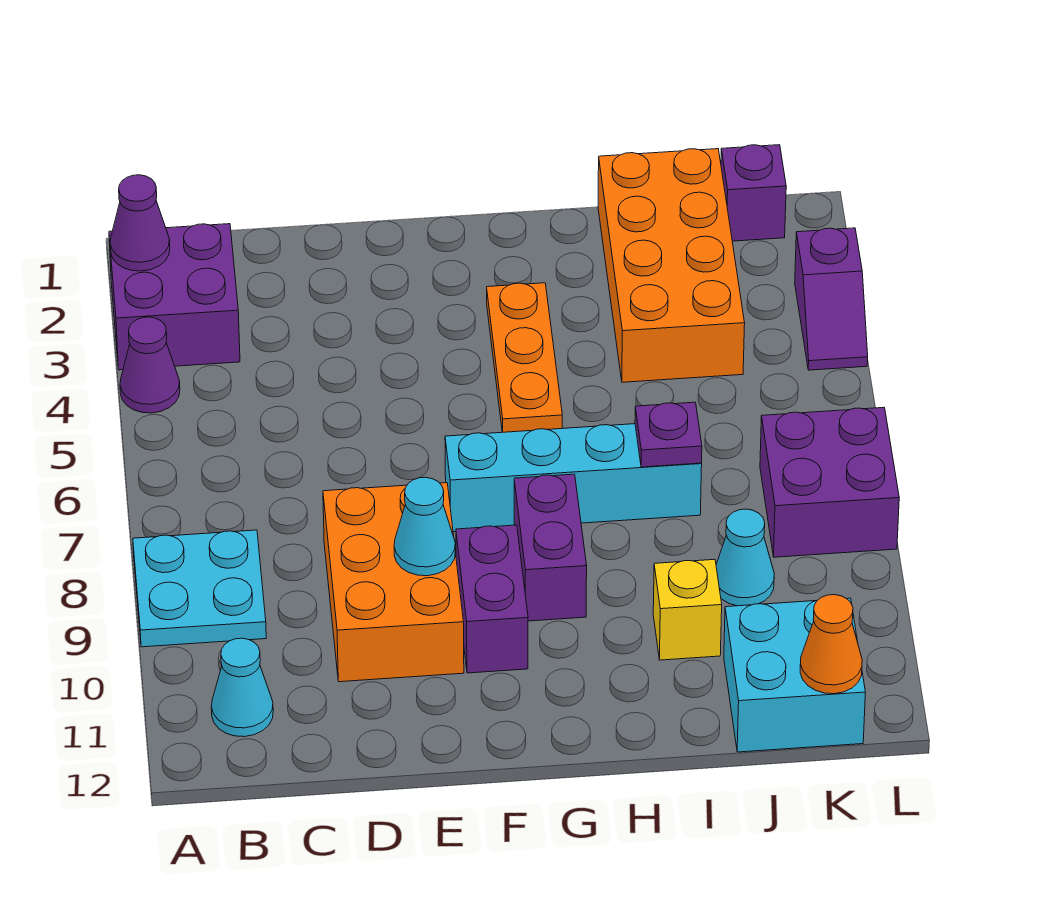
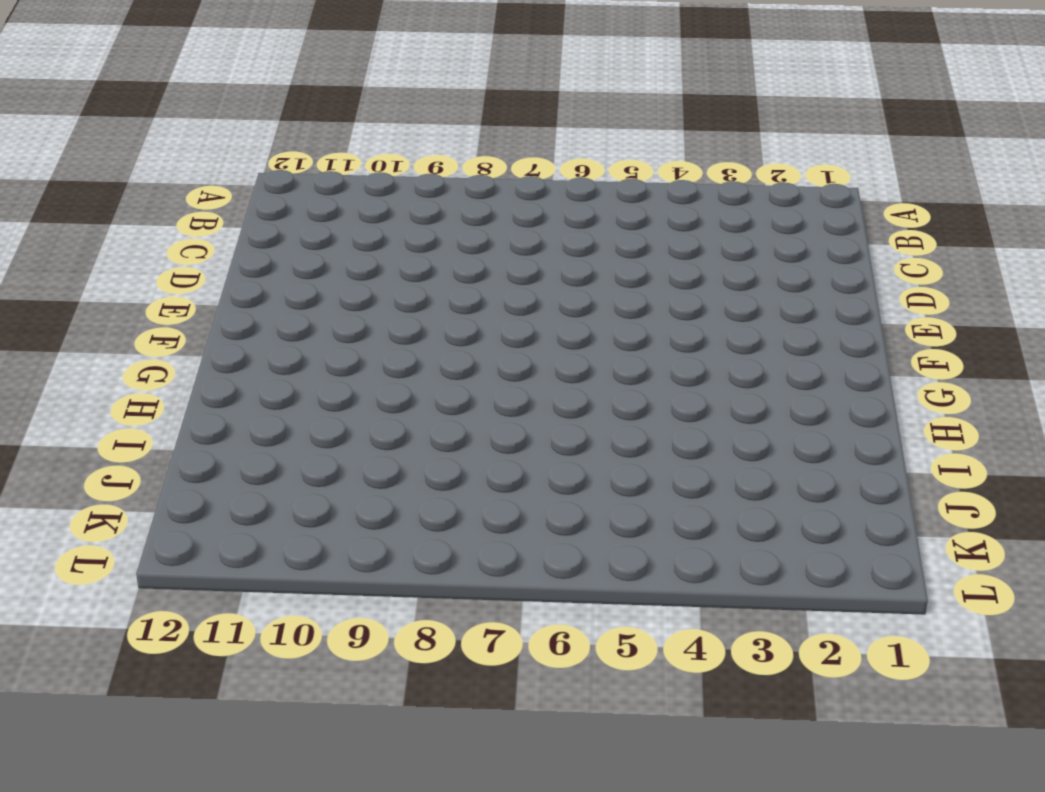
none -> purple 2x2 brick [109,224,240,370]
none -> purple 1x1 cone [120,317,180,413]
none -> cyan 2x2 plate [133,530,266,647]

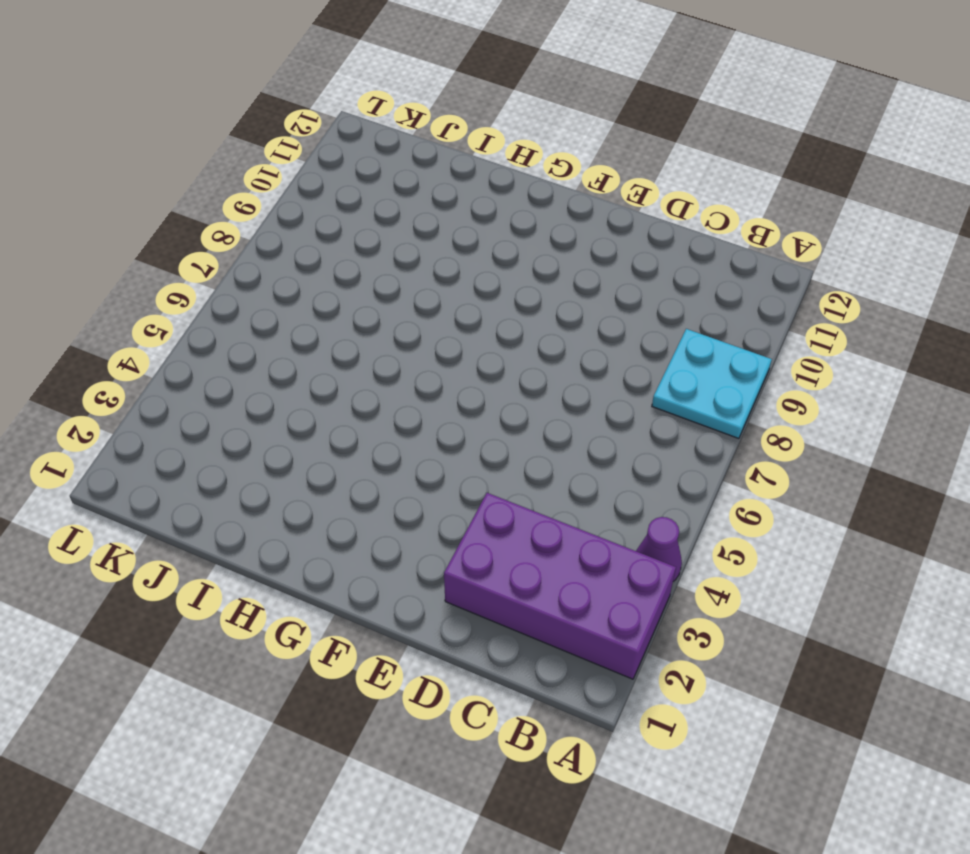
purple 2x4 brick [444,493,676,679] -> purple 2x2 brick [109,224,240,370]
none -> cyan 1x1 cone [211,638,273,737]
none -> orange 2x3 brick [323,483,464,682]
none -> cyan 1x4 brick [445,424,702,532]

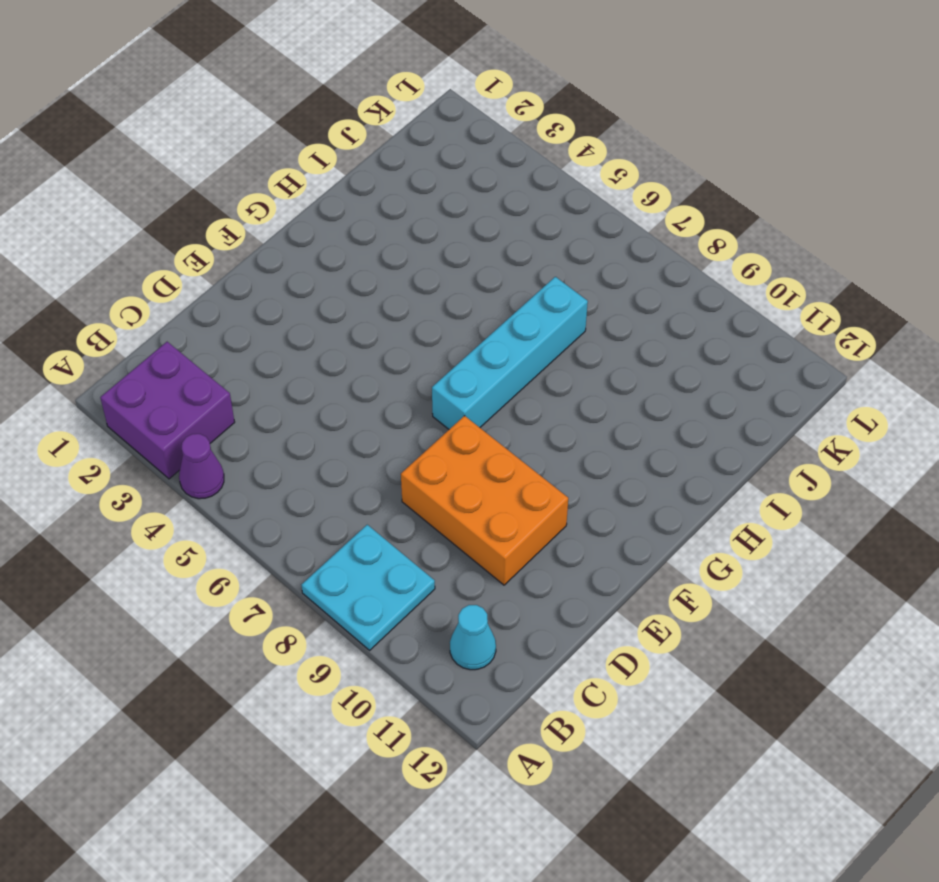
none -> purple 1x2 brick [456,525,528,673]
none -> orange 1x3 plate [487,283,562,432]
none -> purple 1x2 brick [514,474,587,621]

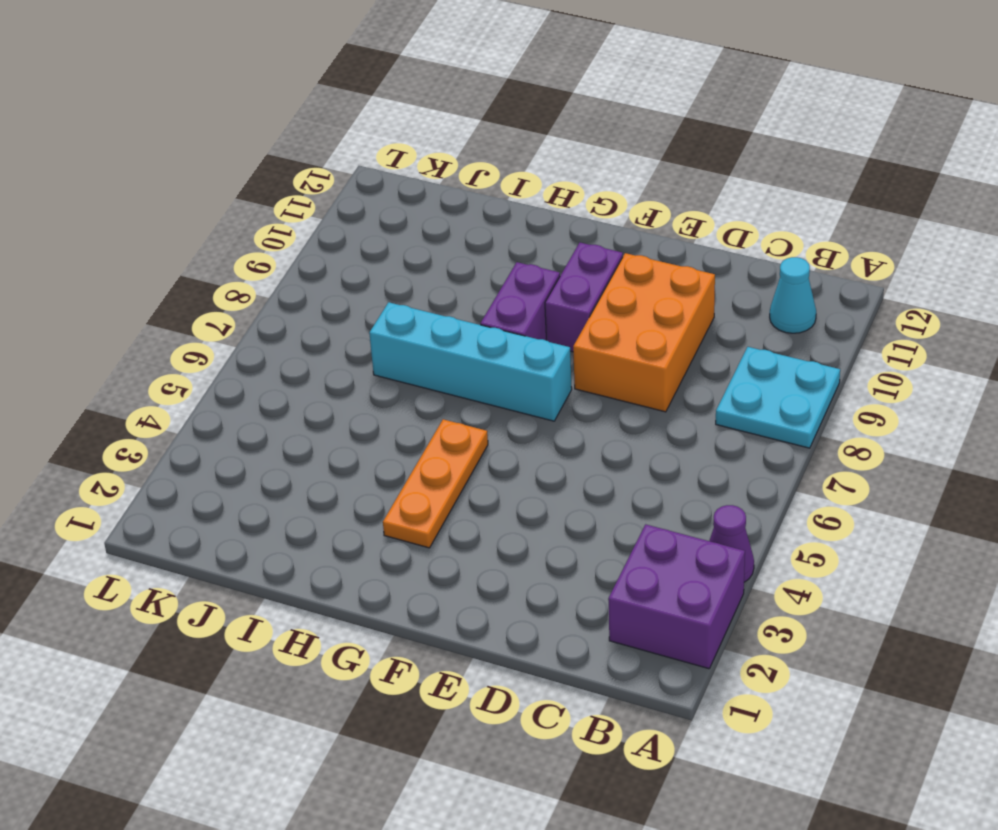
none -> orange 2x4 brick [598,149,745,382]
none -> yellow 1x1 brick [653,559,722,660]
none -> cyan 1x1 cone [716,509,774,606]

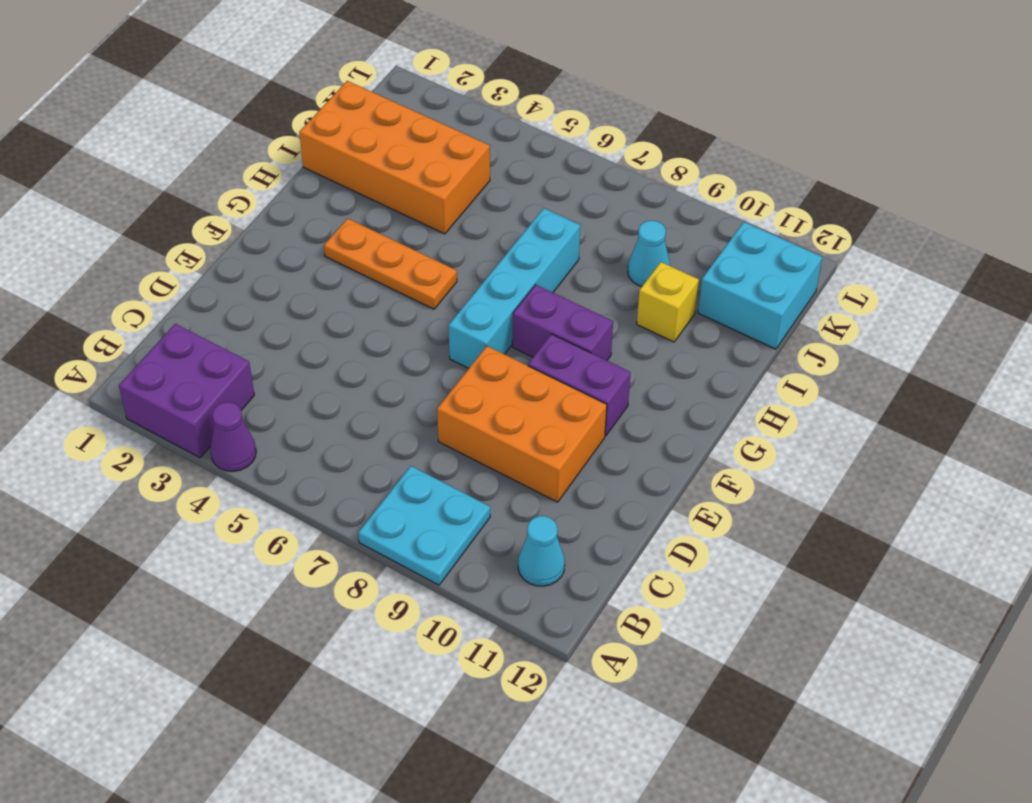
none -> purple 1x1 brick [721,145,786,241]
none -> purple 2x2 brick [760,407,899,557]
none -> purple 1x2 slope [795,228,868,370]

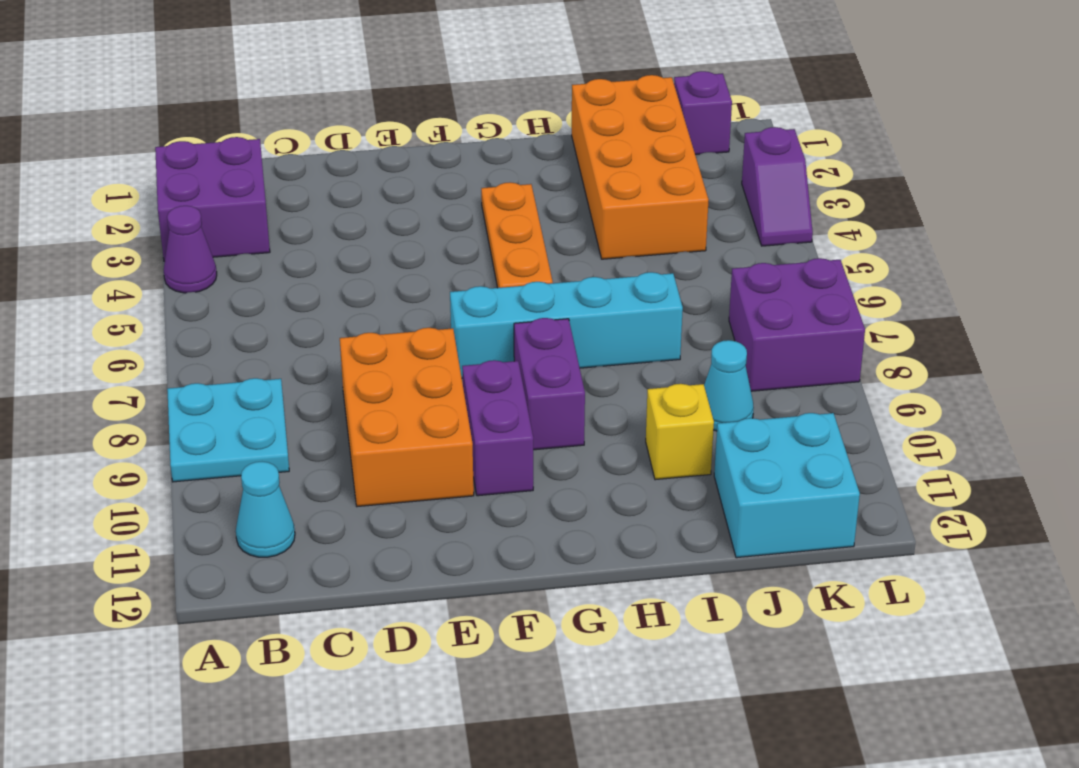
none -> purple 1x1 cone [110,175,170,271]
none -> cyan 1x1 cone [394,477,455,576]
none -> purple 1x1 plate [635,402,702,467]

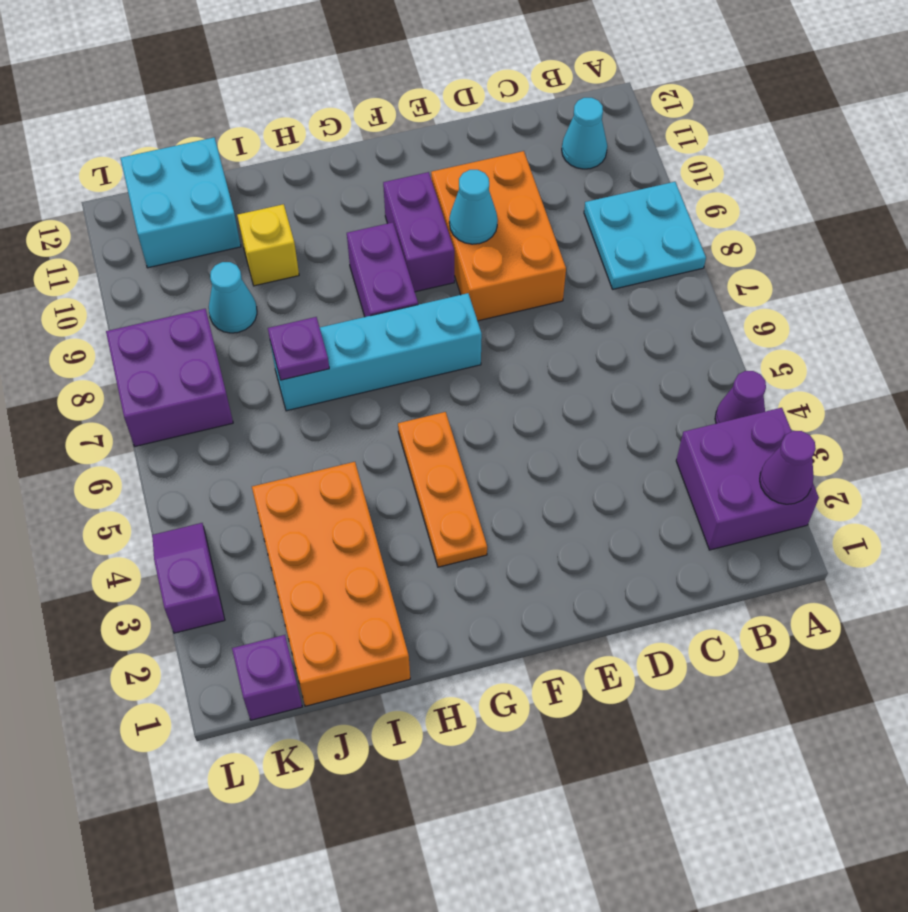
none -> orange 1x1 cone [800,595,862,694]

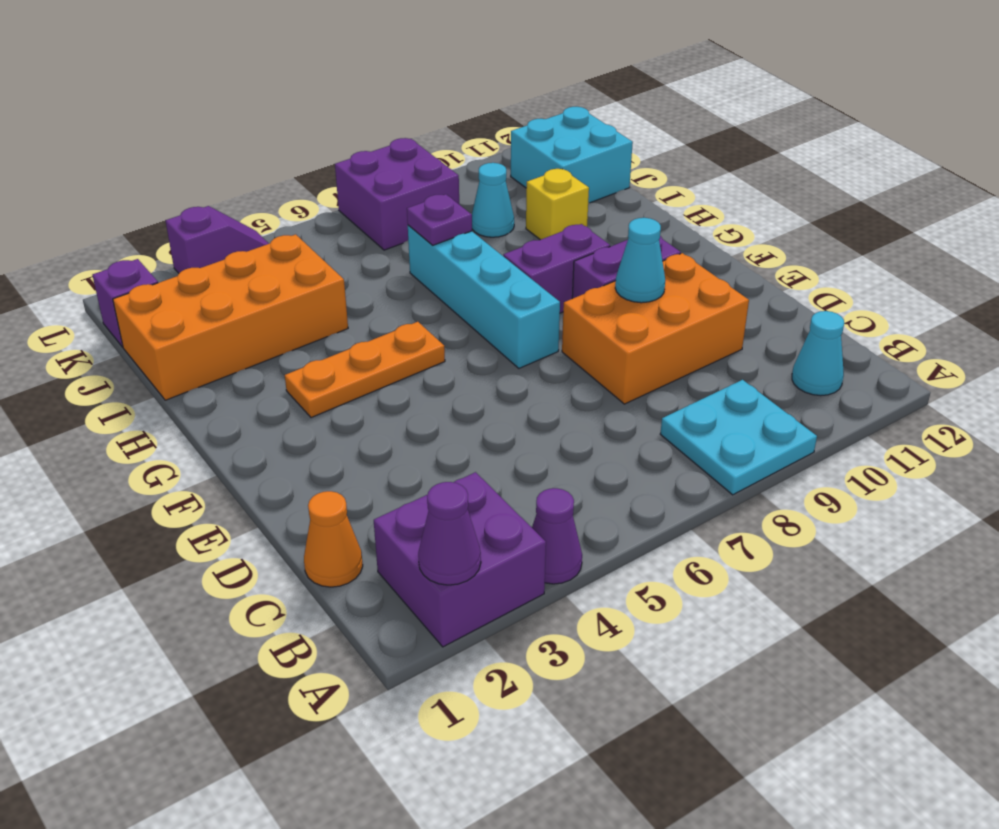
orange 1x1 cone [304,491,363,587] -> orange 1x1 cone moved to [800,595,862,694]

